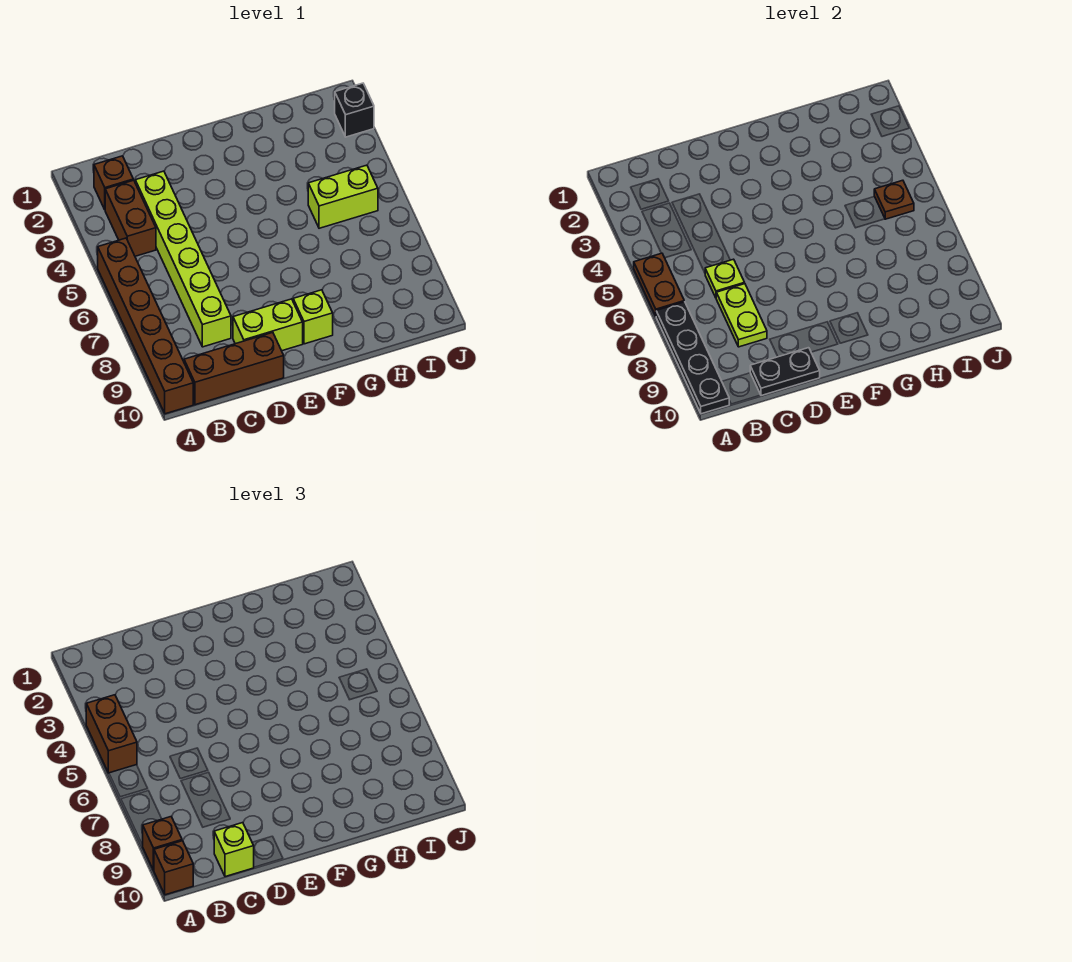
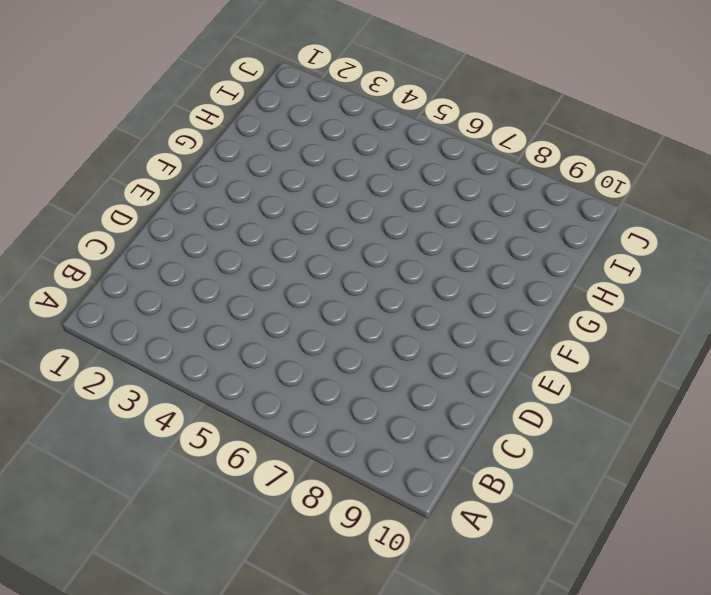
none -> brown 1x6 brick [98,238,193,414]
none -> brown 1x1 brick [94,156,133,209]
none -> brown 1x2 brick [105,180,156,256]

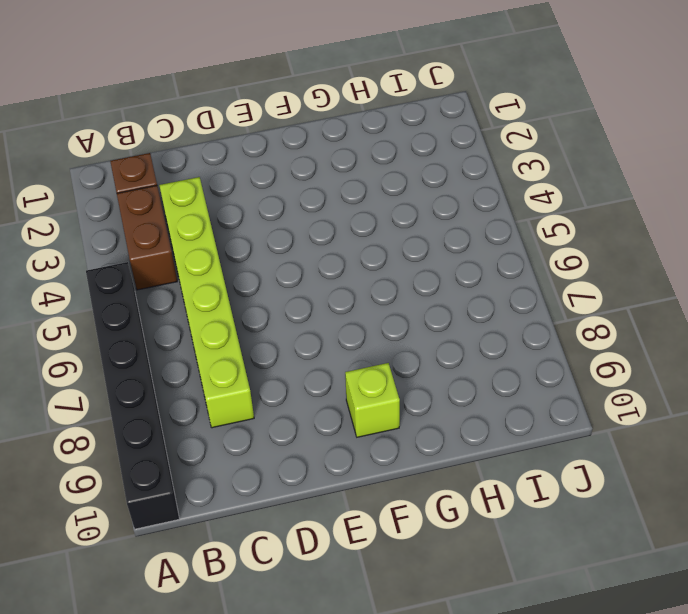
black 1x6 brick [86,262,179,529] -> brown 1x6 brick [98,238,193,414]
none -> brown 1x3 brick [184,332,284,405]
none -> lime 1x2 brick [233,299,303,351]
none -> lime 1x2 brick [308,165,378,228]

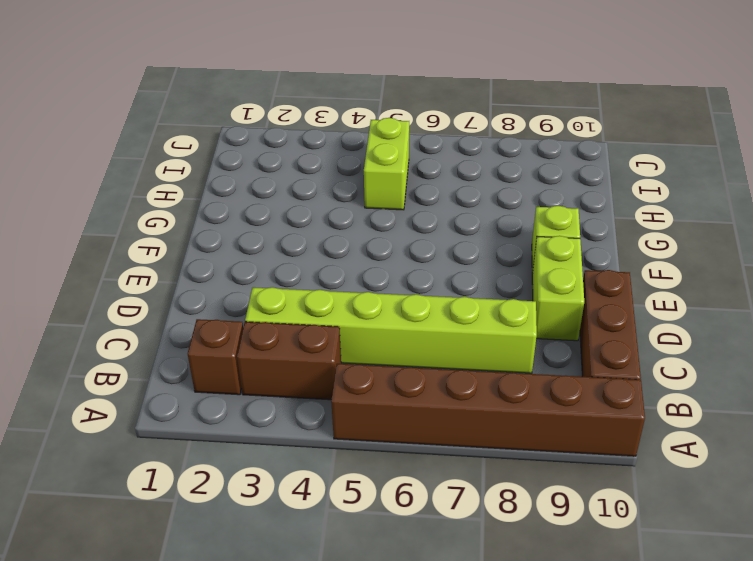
none -> black 1x1 brick [335,83,374,137]
none -> brown 1x2 plate [634,253,684,316]
none -> black 1x4 plate [656,302,729,414]

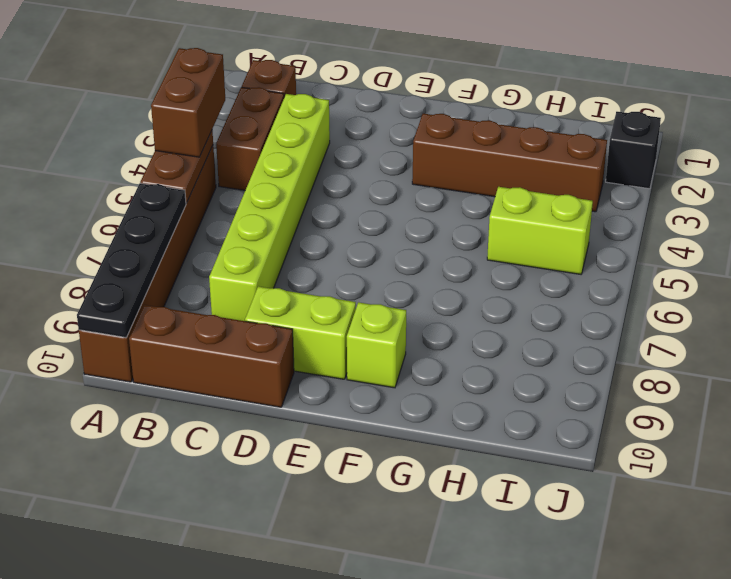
brown 1x4 brick [412,114,607,212] -> none
none -> lime 1x1 plate [705,259,745,298]
none -> lime 1x2 plate [716,284,767,347]
none -> black 1x2 plate [750,348,820,396]

